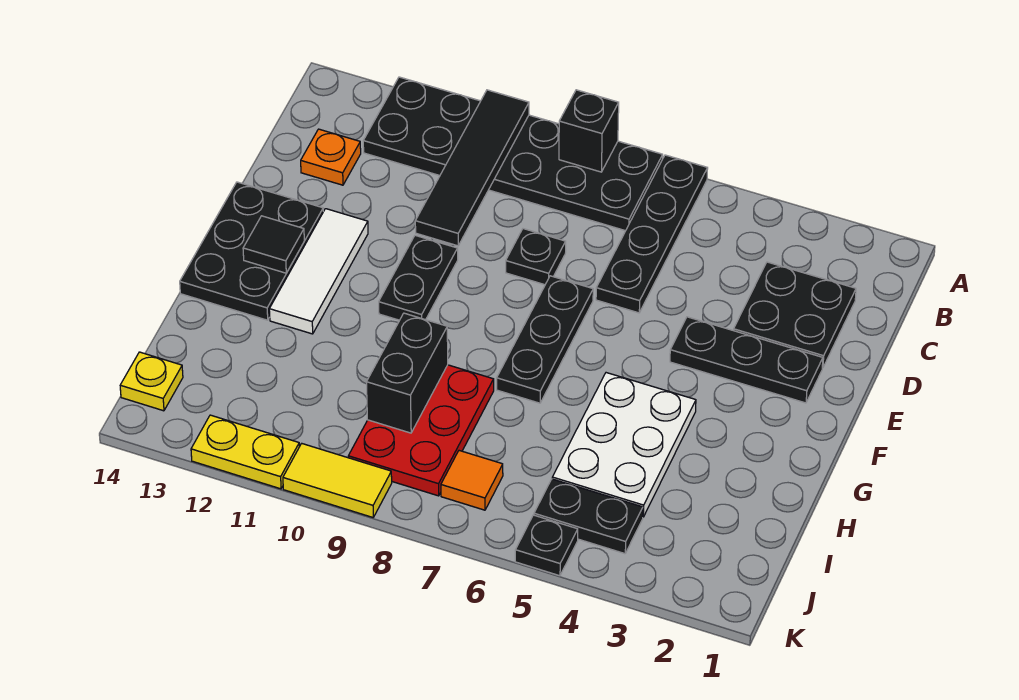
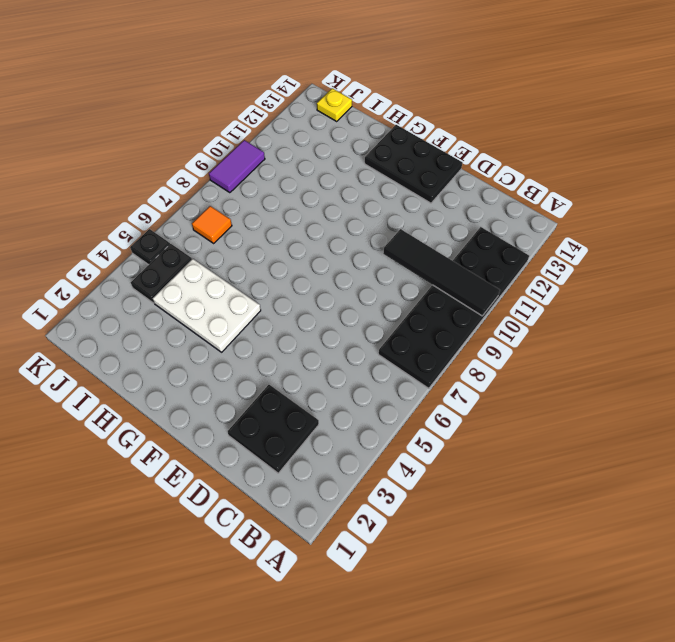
purple 1x2 tile [209,140,265,193] -> yellow 1x2 tile [283,443,392,517]
none -> black 1x4 plate [596,155,708,313]
none -> orange 1x1 plate [301,129,361,185]
none -> black 1x1 plate [506,229,566,285]

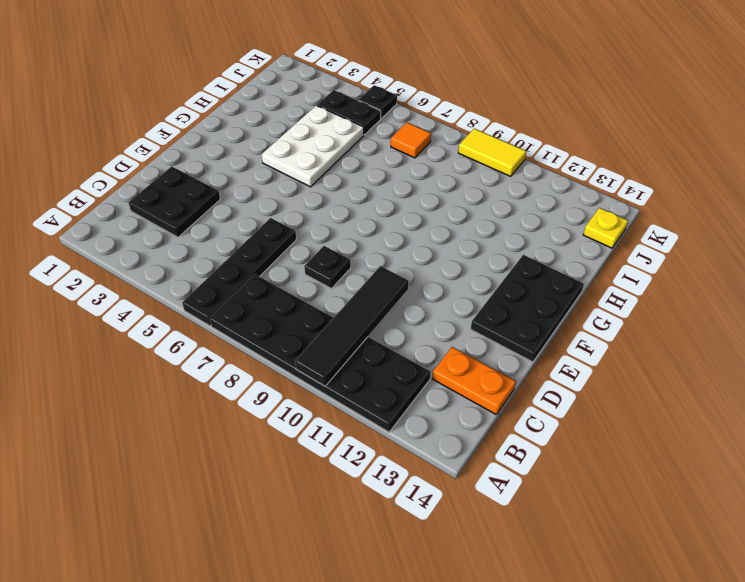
orange 1x2 plate [432,347,516,415] -> orange 1x1 plate [301,129,361,185]
none -> black 1x3 plate [670,317,823,403]
none -> black 1x3 plate [497,276,593,403]
none -> black 1x2 plate [379,235,458,320]

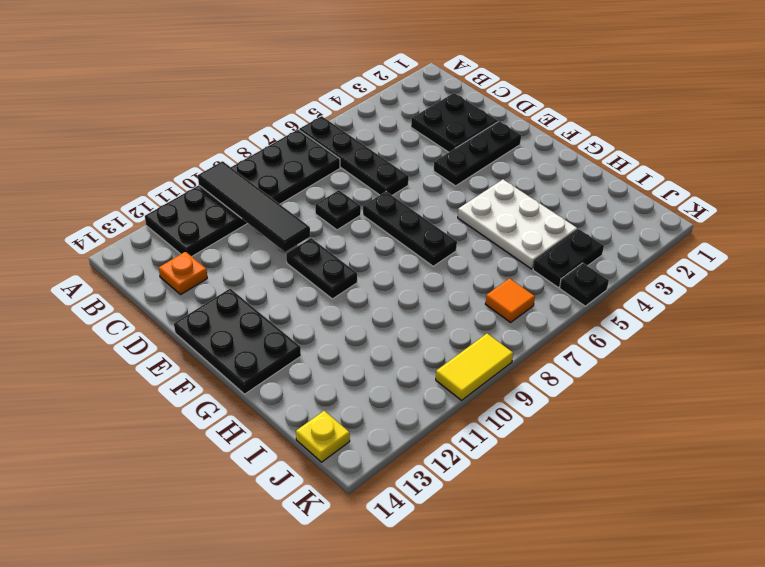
none -> white 1x3 tile [269,209,368,334]
none -> red 2x3 plate [348,365,494,496]
none -> yellow 1x2 plate [191,415,299,489]

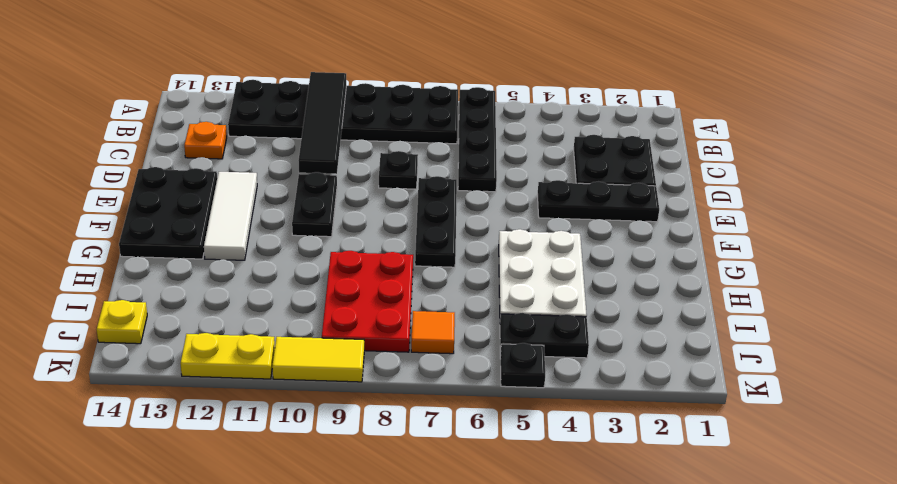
none -> black 1x1 brick [559,90,619,172]
none -> black 1x1 tile [243,216,304,273]
none -> black 1x2 brick [366,313,448,433]

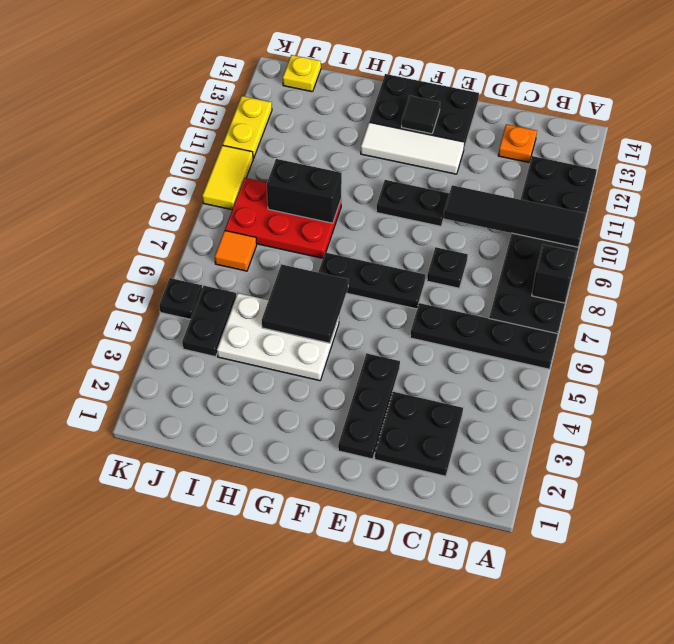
black 2x2 tile [262,264,348,343] -> none

